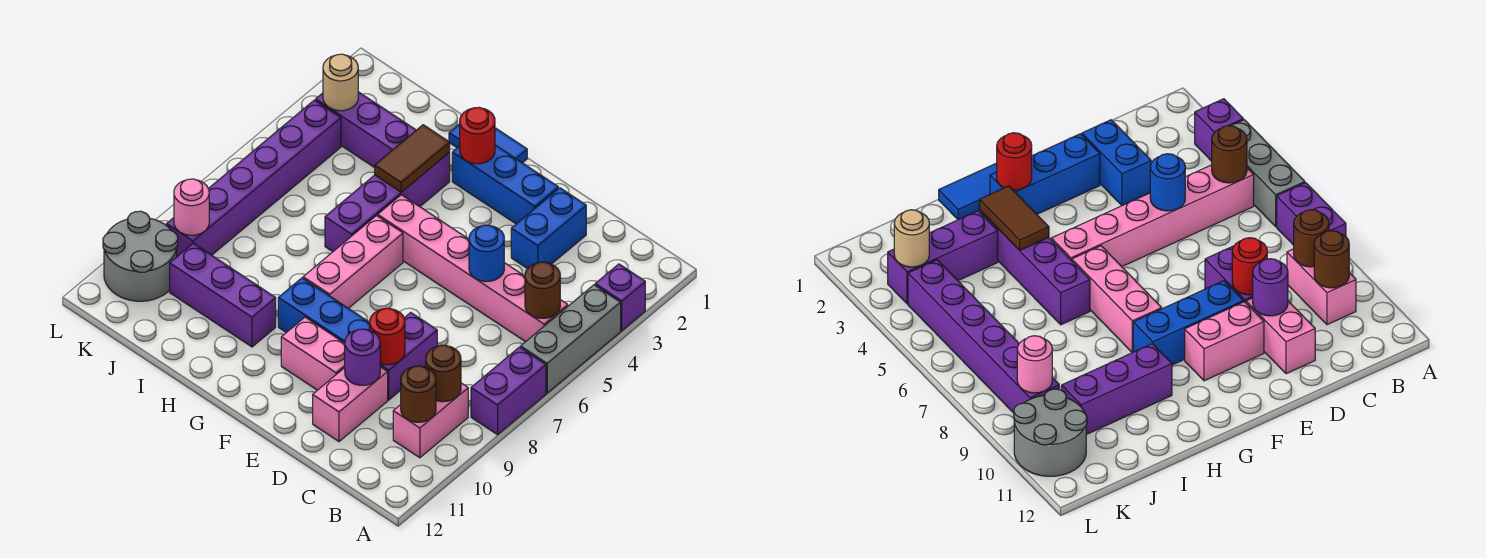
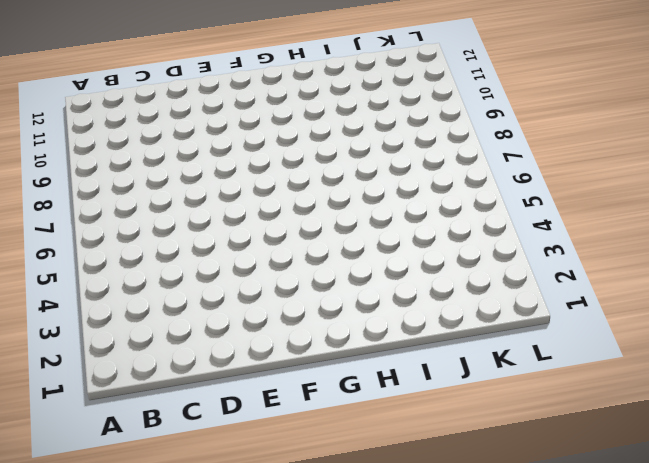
none -> purple 1x1 brick [595,264,645,331]
none -> grey 1x3 brick [521,285,621,393]
none -> purple 1x2 brick [471,347,546,435]

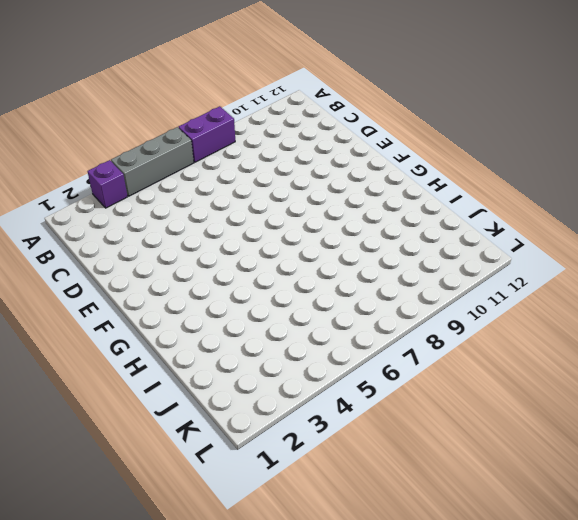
none -> pink 1x6 brick [378,195,568,342]
none -> pink 1x2 brick [393,383,468,458]
none -> blue 1x2 brick [511,188,586,269]

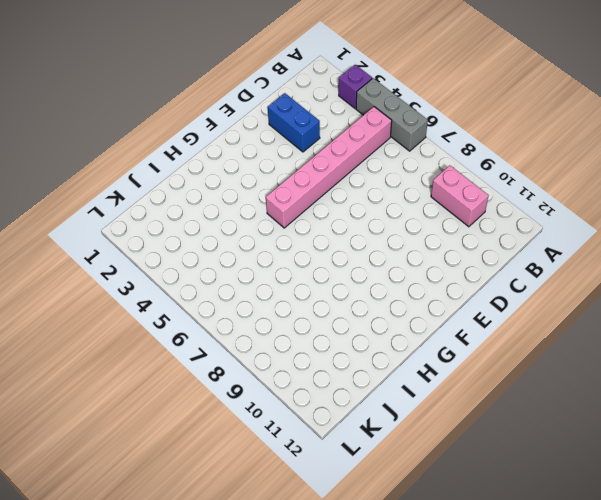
none -> purple 1x2 brick [471,347,546,435]
none -> purple 1x2 brick [380,313,437,400]
none -> pink 1x2 brick [313,367,388,442]

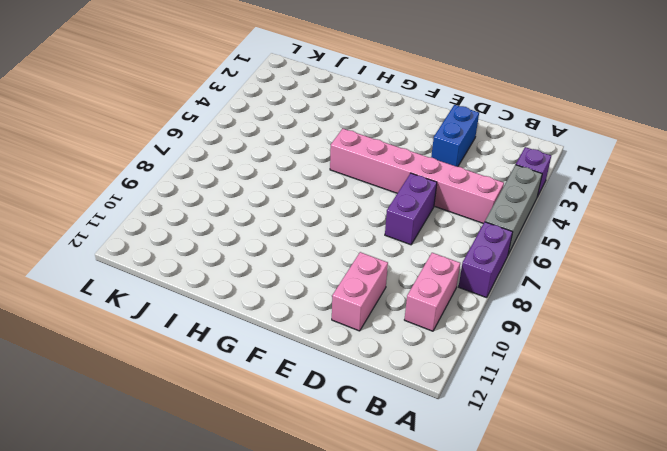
purple 1x2 brick [385,173,437,245] -> purple 1x2 brick moved to [380,313,437,400]
none -> blue 1x3 brick [452,145,558,224]
none -> blue 1x3 brick [278,278,370,343]
none -> pink 1x2 brick [281,317,345,390]

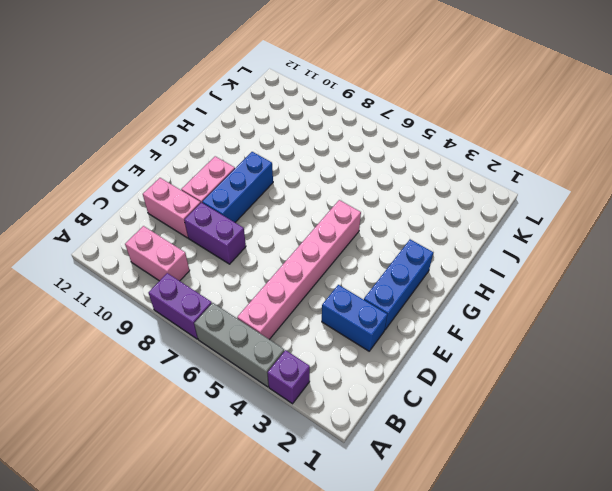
none -> blue 1x2 tile [449,124,527,163]
none -> pink 1x3 brick [303,216,403,308]
none -> purple 1x4 brick [325,152,450,251]

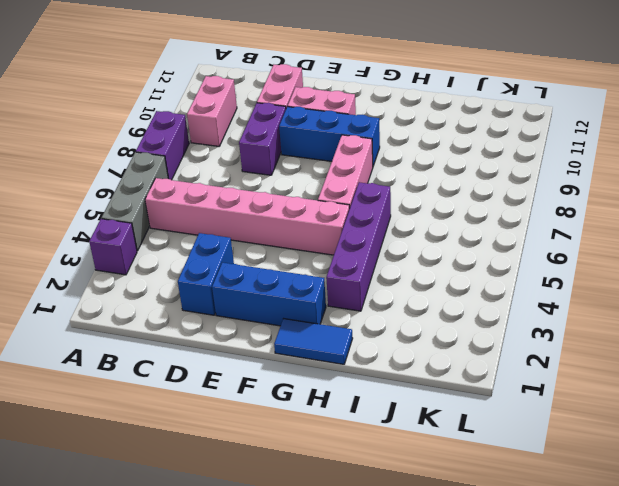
none -> purple 1x3 brick [170,243,276,347]
none -> purple 1x3 brick [316,92,416,168]
none -> purple 1x6 brick [166,100,341,256]

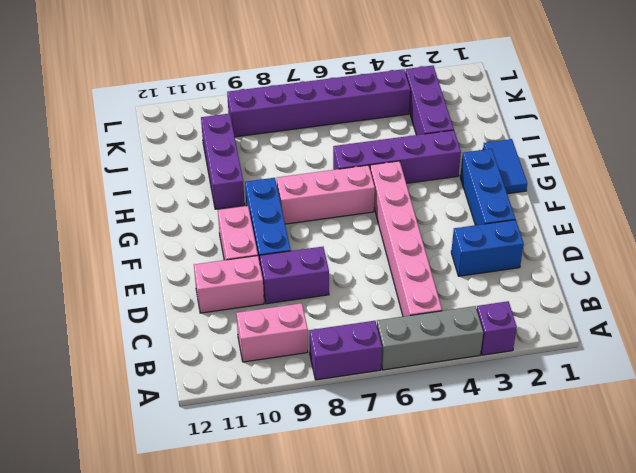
none -> grey 2x2 round brick [103,211,178,301]
none -> brown 1x1 round brick [525,262,560,318]
none -> brown 1x1 round brick [426,345,461,402]

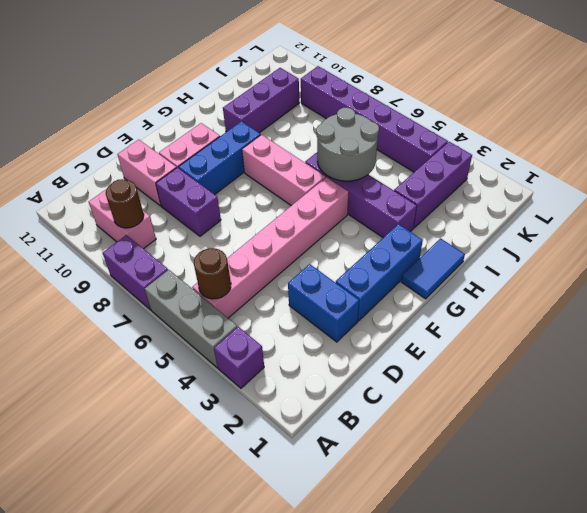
grey 2x2 round brick [316,108,379,181] -> grey 2x2 round brick moved to [103,211,178,301]
none -> brown 1x1 round brick [401,366,436,422]
none -> blue 1x1 round brick [469,225,504,282]
none -> red 1x1 round brick [370,308,405,365]

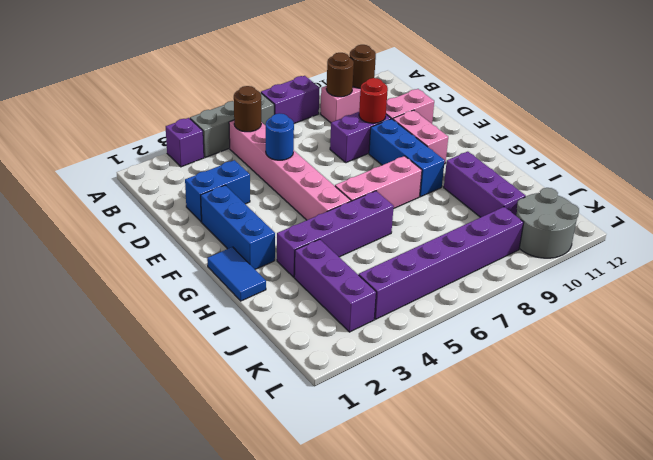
none -> purple 1x1 round brick [345,329,380,385]
none -> red 1x1 round brick [460,107,495,164]
none -> brown 1x2 tile [375,125,450,192]

